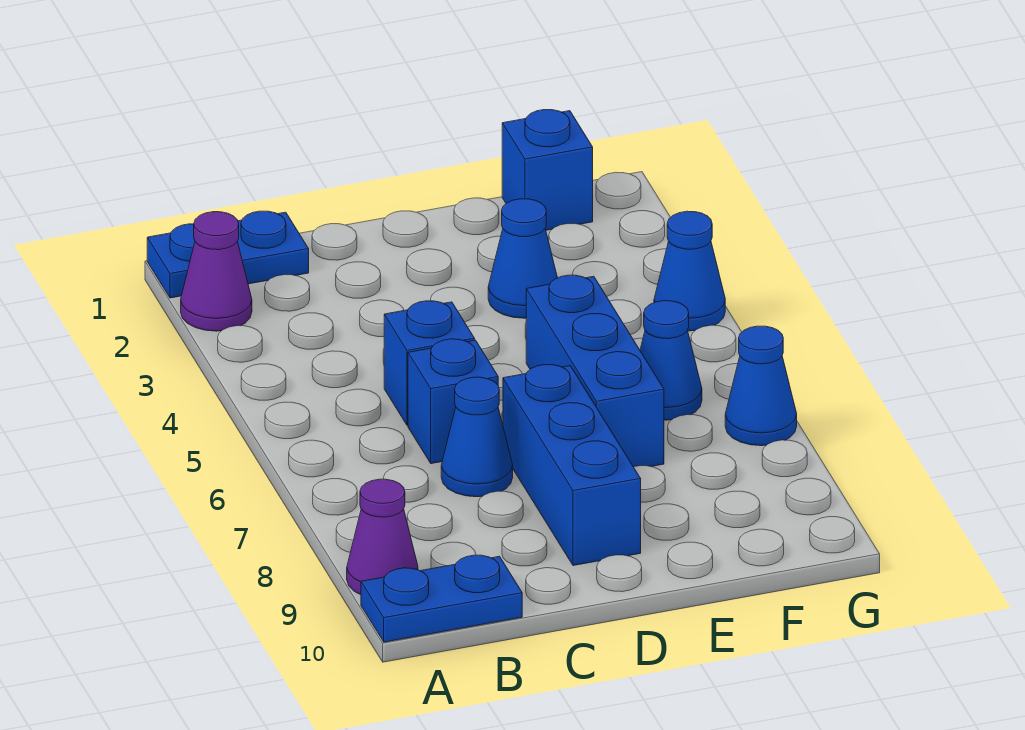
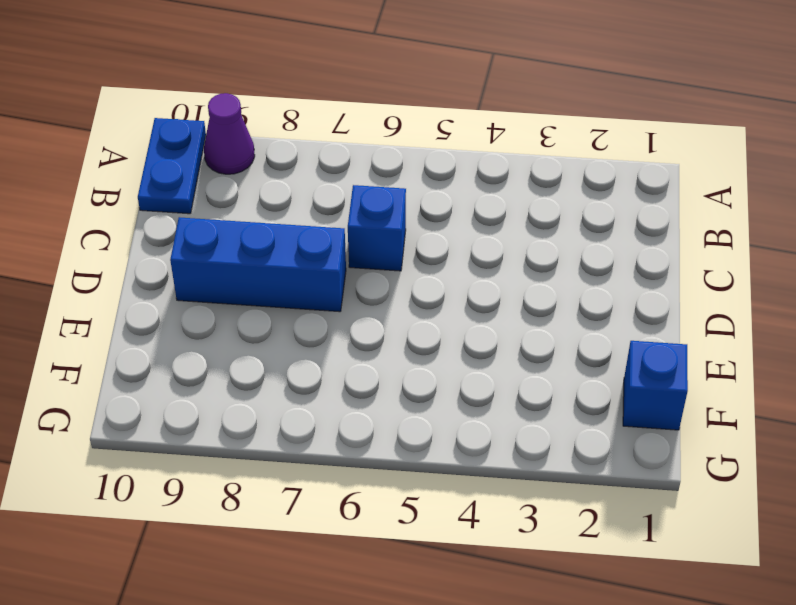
none -> blue 1x2 plate [147,211,309,298]
none -> purple 1x1 cone [181,212,252,331]
none -> blue 1x1 brick [384,301,475,425]

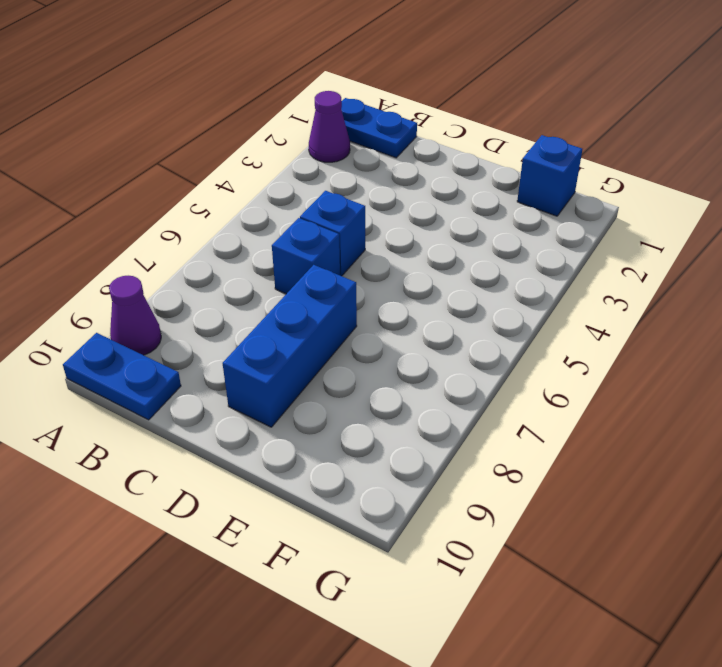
none -> blue 1x1 cone [441,377,513,497]
none -> blue 1x1 cone [488,199,557,318]
none -> blue 1x3 brick [526,275,664,467]

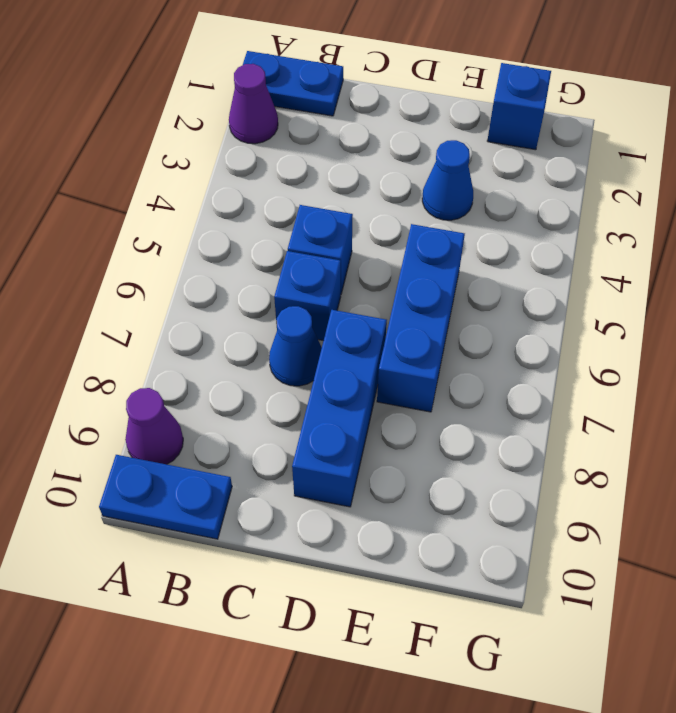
none -> blue 1x1 cone [640,301,702,420]
none -> blue 1x1 cone [654,211,725,331]
none -> blue 1x1 cone [725,326,797,446]

